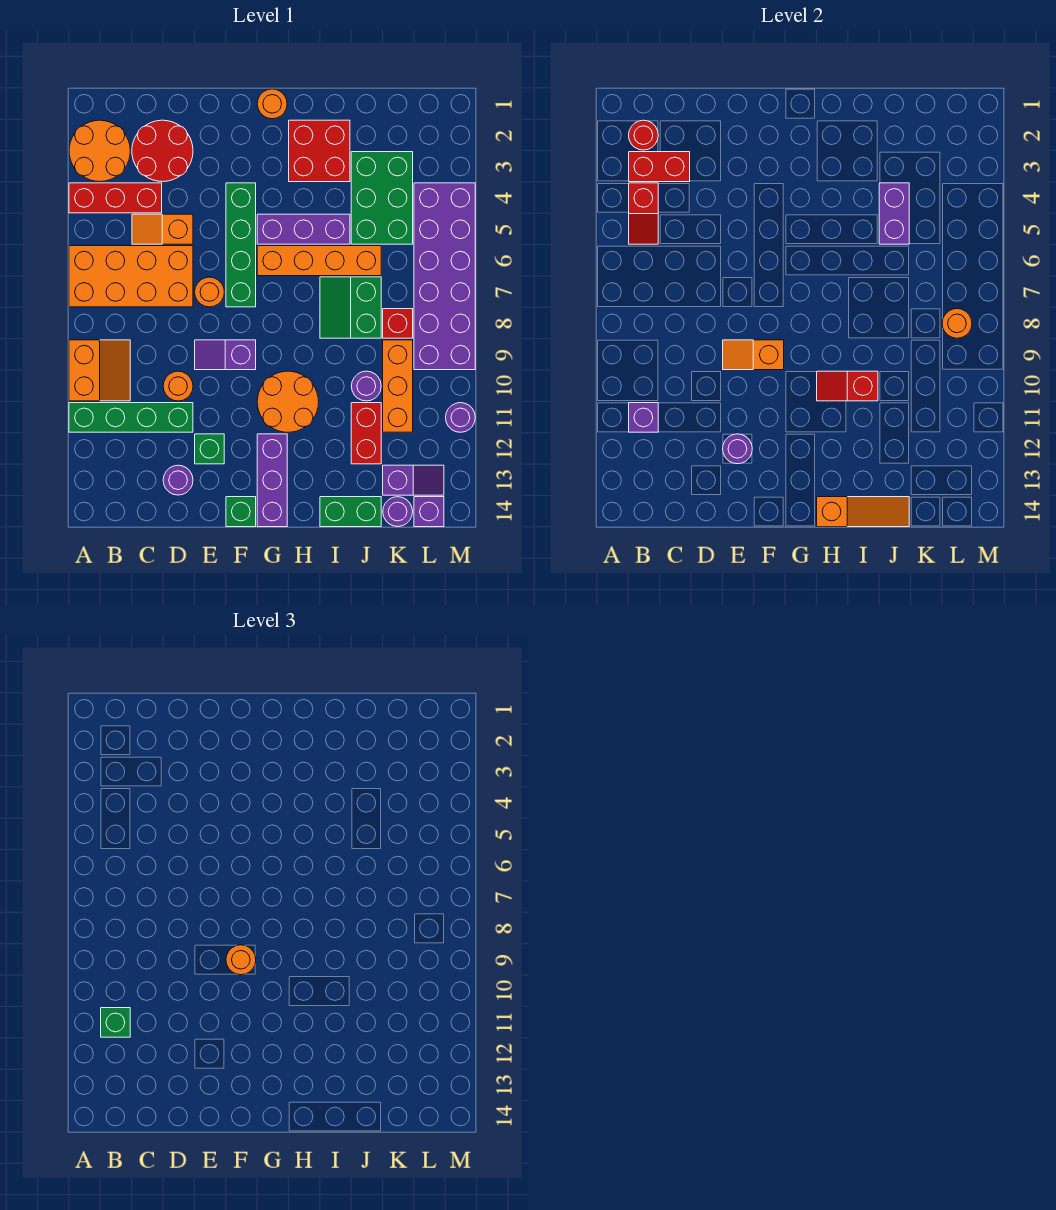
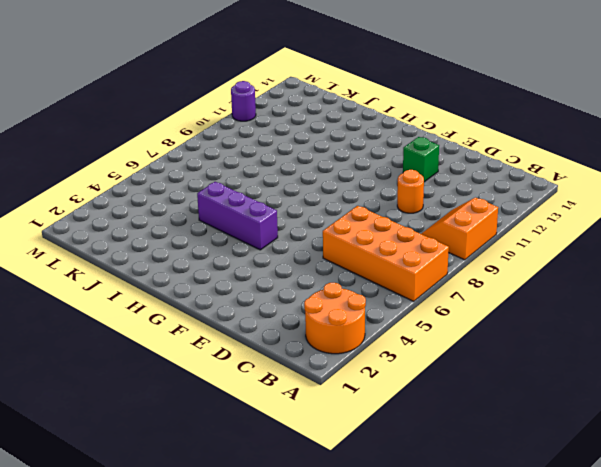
none -> red 1x3 brick [69,183,162,213]
none -> green 1x4 brick [69,403,193,432]
none -> red 2x2 round brick [132,120,193,182]
none -> orange 1x2 slope [132,214,193,244]

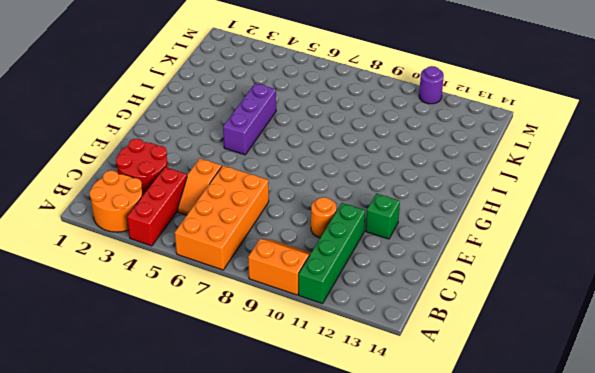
none -> purple 1x1 round brick [163,465,193,495]
none -> orange 1x1 round brick [195,277,224,307]
none -> purple 1x2 slope [195,340,256,370]
none -> green 1x4 brick [226,183,256,307]

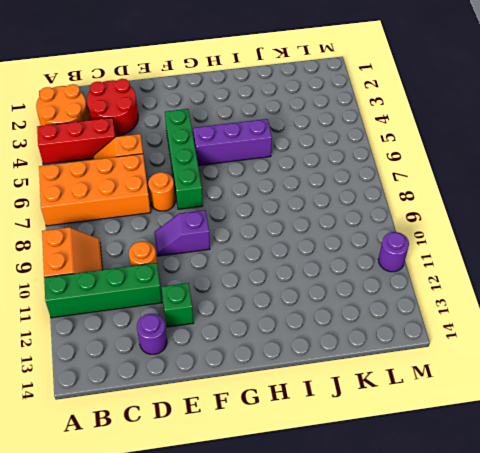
none -> green 1x1 brick [226,497,256,527]
none -> orange 1x1 round brick [257,89,287,119]
none -> orange 1x4 brick [257,246,381,276]
none -> orange 2x2 round brick [257,371,319,432]

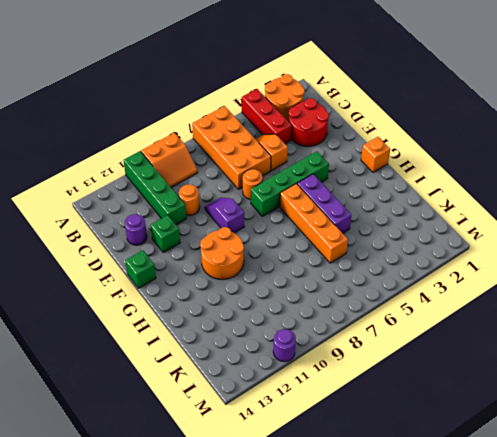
orange 1x1 brick [361,137,390,172] -> orange 1x1 round brick [257,89,287,119]
none -> purple 1x3 brick [257,434,287,527]
none -> red 2x2 brick [289,120,350,182]
none -> green 2x2 slope [320,277,381,338]
none -> green 1x2 brick [320,497,381,527]

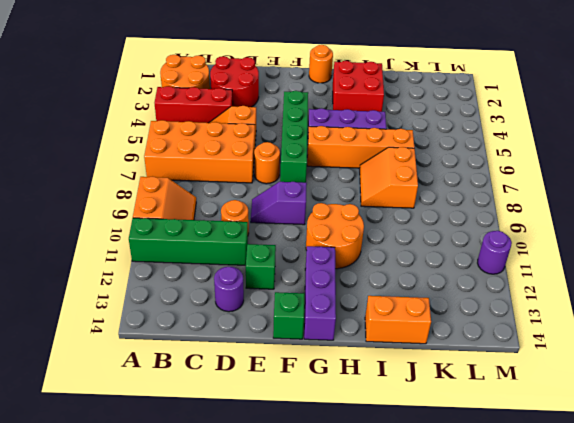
orange 2x2 slope [360,147,418,208] -> green 2x2 slope [320,277,381,338]
orange 1x2 brick [365,296,431,344] -> green 1x2 brick [320,497,381,527]
none -> green 2x3 brick [351,152,413,244]
none -> purple 1x1 round brick [351,371,381,401]
none -> red 1x2 brick [351,403,381,464]
none -> red 1x1 brick [383,309,413,338]

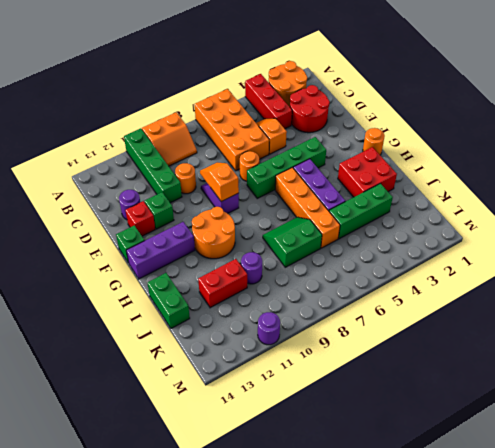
red 1x1 brick [125,201,155,236] -> red 1x1 brick moved to [383,309,413,338]
green 1x3 brick [329,184,393,239] -> green 2x3 brick [351,152,413,244]
none -> orange 1x3 brick [383,340,413,432]
none -> purple 1x2 slope [383,465,444,495]
none -> purple 1x1 round brick [383,497,413,527]
none -> purple 2x6 brick [414,183,475,370]

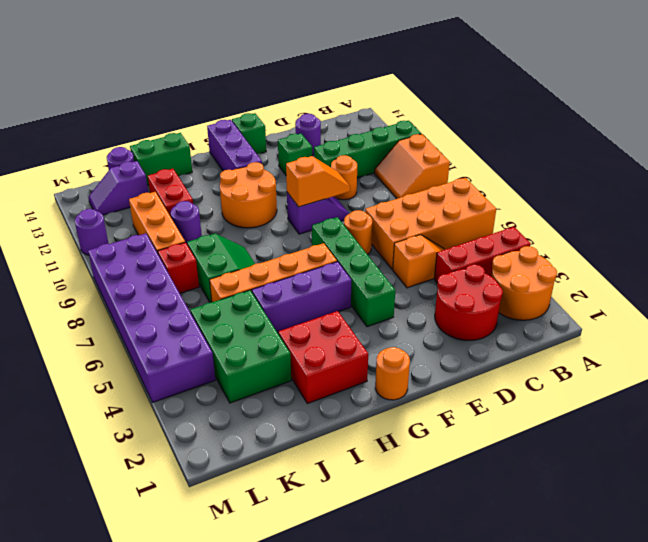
none -> purple 1x1 brick [414,497,444,527]
none -> red 1x1 round brick [629,120,658,150]
none -> red 1x2 brick [629,152,690,182]
none -> red 1x2 slope [629,183,658,244]

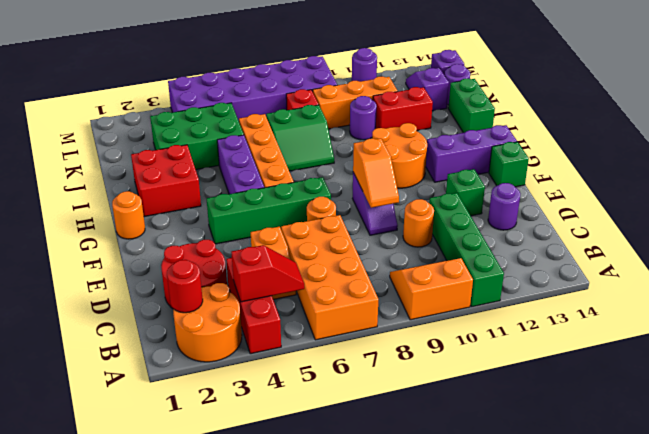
none -> red 1x2 brick [629,152,690,182]
none -> purple 1x1 brick [629,403,658,432]
none -> purple 1x1 round brick [723,434,752,464]
none -> red 1x2 slope [817,371,878,401]

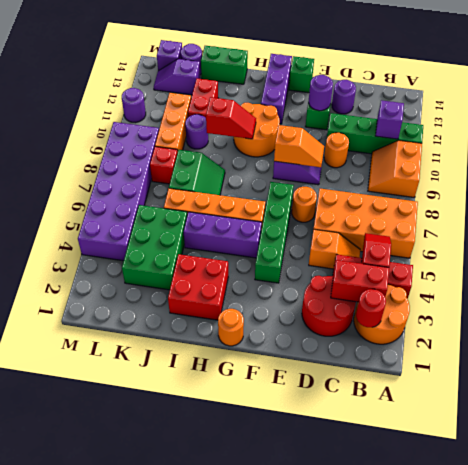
none -> orange 1x3 slope [817,497,909,527]
none -> purple 1x2 brick [879,183,909,244]
none -> orange 1x1 round brick [942,309,972,338]
none -> green 1x1 brick [101,1008,130,1037]

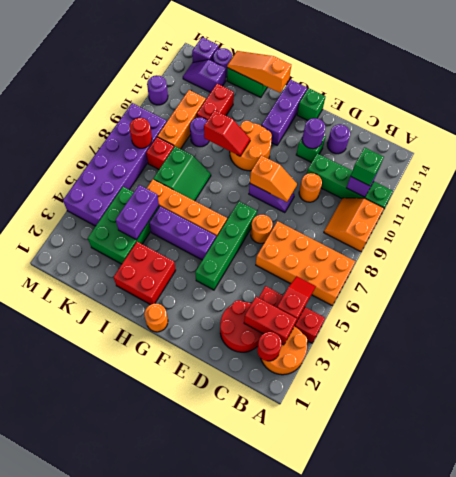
red 1x1 round brick [129,118,152,148] -> orange 1x1 round brick [942,309,972,338]
none -> orange 1x2 slope [132,214,193,244]
none -> orange 1x1 round brick [226,945,256,975]

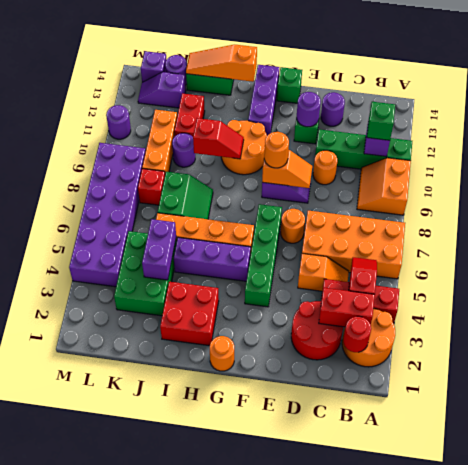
none -> orange 1x1 round brick [942,309,972,338]

